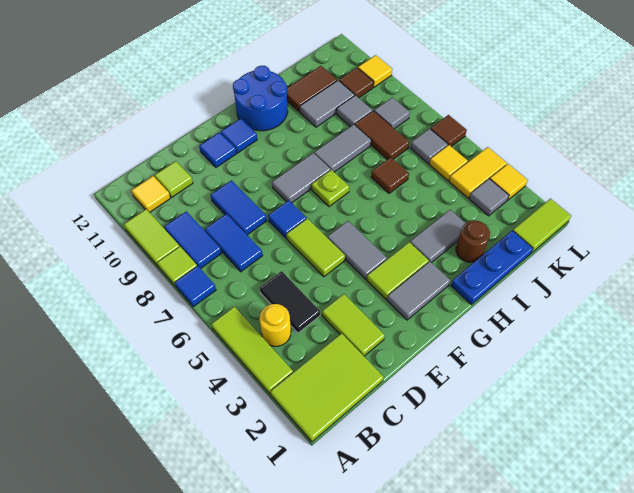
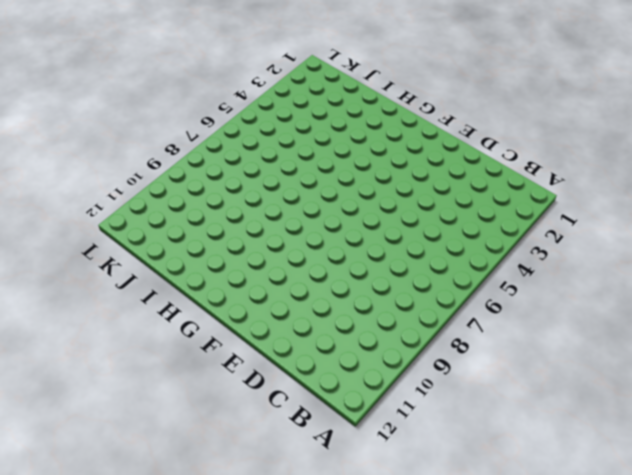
none -> lime 2x3 tile [270,333,384,442]
none -> lime 1x3 tile [211,307,293,394]
none -> blue 1x1 tile [175,266,216,307]
none -> lime 1x1 tile [157,247,197,286]

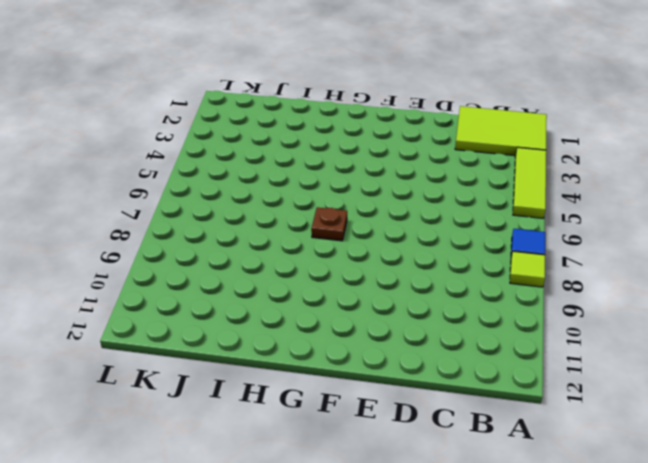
brown 1x1 plate [311,207,347,241] -> lime 1x1 plate [311,170,349,207]
none -> lime 1x2 tile [124,209,180,267]
none -> yellow 1x1 round brick [259,304,291,346]
none -> blue 1x2 tile [164,211,222,269]
none -> yellow 1x1 tile [131,176,170,212]

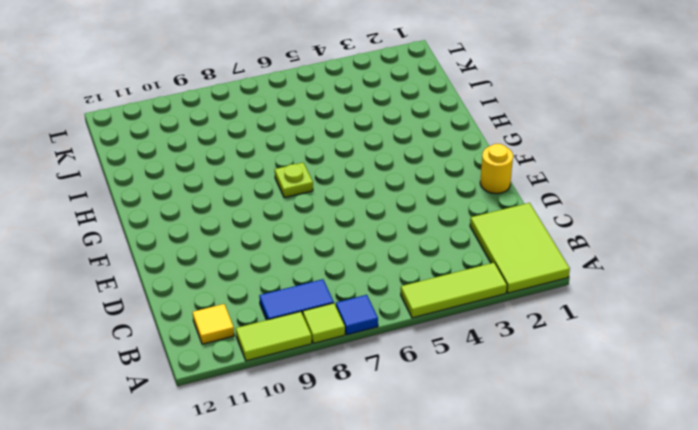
yellow 1x1 round brick [480,144,513,194] -> yellow 1x1 round brick moved to [259,304,291,346]
none -> black 1x2 tile [260,271,320,333]
none -> blue 1x2 tile [205,214,263,272]
none -> lime 1x1 tile [155,161,193,197]
none -> lime 1x2 tile [322,294,385,356]

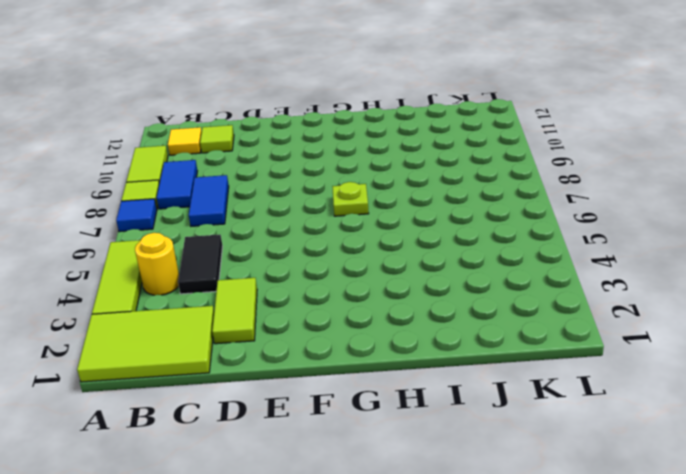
none -> blue 1x2 tile [210,180,267,235]
none -> lime 1x2 tile [287,219,345,277]
none -> blue 1x1 tile [268,201,307,238]
none -> blue 1x1 tile [199,132,236,167]

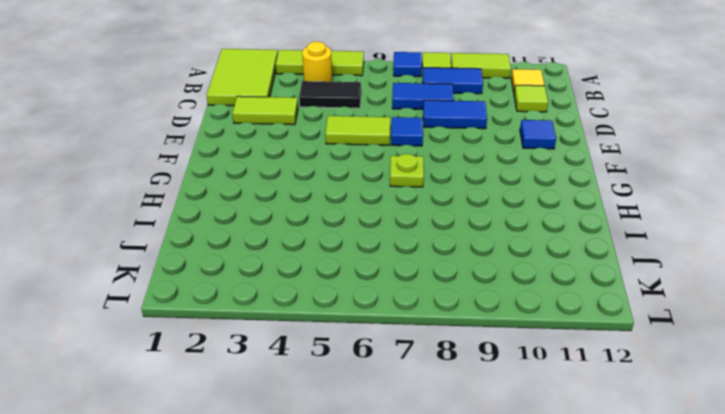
none -> grey 1x2 tile [387,262,450,320]
none -> lime 1x2 tile [367,242,429,299]
none -> grey 1x2 tile [328,221,387,279]
none -> grey 1x2 tile [272,153,331,203]

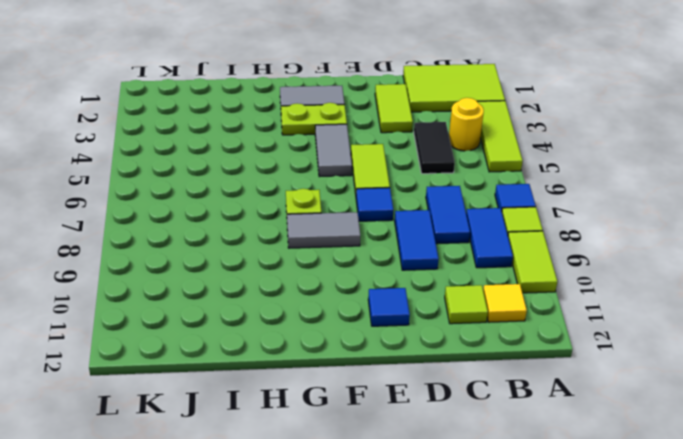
lime 1x2 plate [281,103,347,135] -> lime 1x2 tile [367,242,429,299]
none -> blue 1x1 tile [221,118,257,153]
none -> blue 2x2 round brick [233,66,288,131]
none -> blue 1x3 plate [451,231,533,305]
none -> grey 1x2 tile [410,210,465,263]

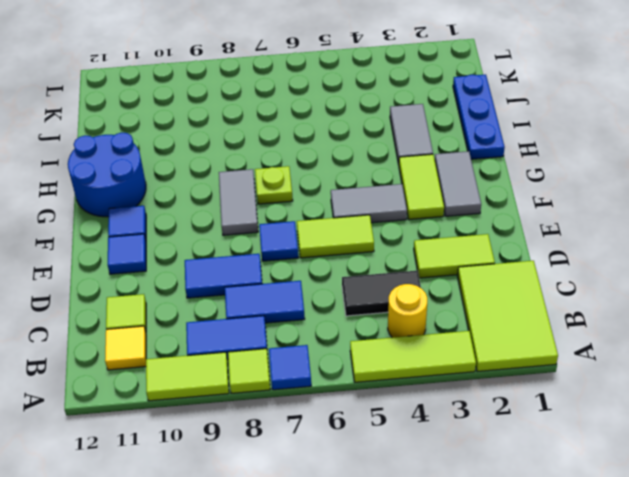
none -> grey 1x2 tile [314,125,371,172]
none -> brown 1x1 round brick [456,221,490,262]
none -> brown 1x1 tile [371,157,409,193]
none -> grey 1x2 tile [300,81,355,127]

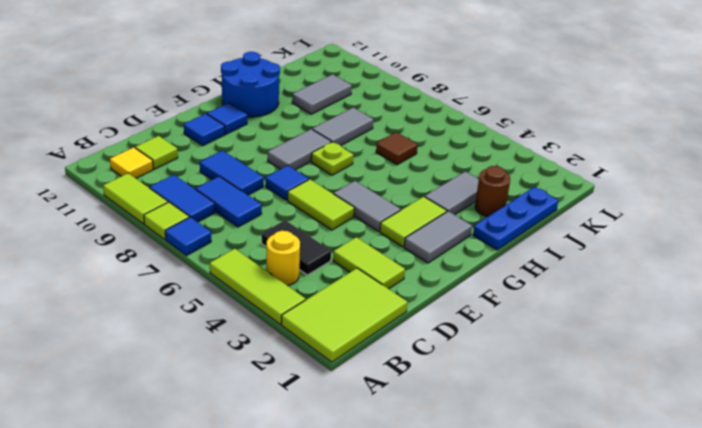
none -> brown 1x2 tile [287,66,337,112]
none -> brown 1x2 tile [355,111,409,160]
none -> grey 1x1 tile [337,95,372,127]
none -> lime 1x2 tile [513,199,571,253]

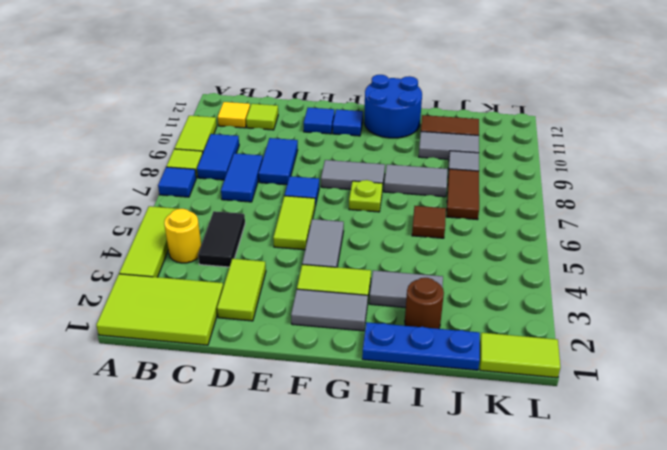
none -> grey 1x1 tile [469,179,509,216]
none -> yellow 1x2 tile [449,147,507,198]
none -> yellow 1x1 tile [429,145,468,181]
none -> grey 1x1 tile [410,129,448,164]

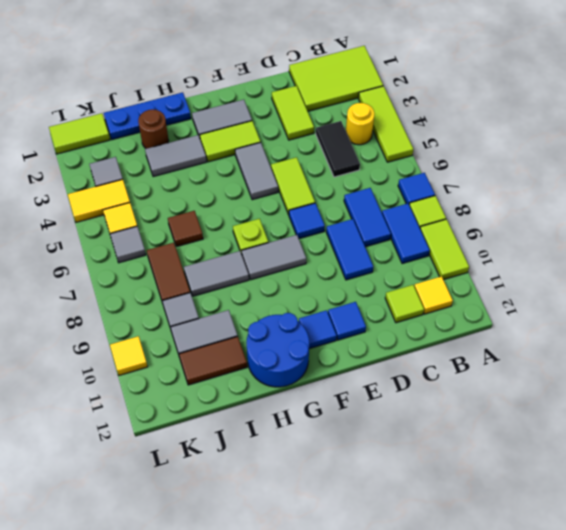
none -> grey 1x1 tile [374,97,410,129]
none -> brown 1x1 tile [339,68,374,98]
none -> yellow 1x1 tile [490,164,528,200]
none -> brown 1x1 tile [430,115,467,147]

